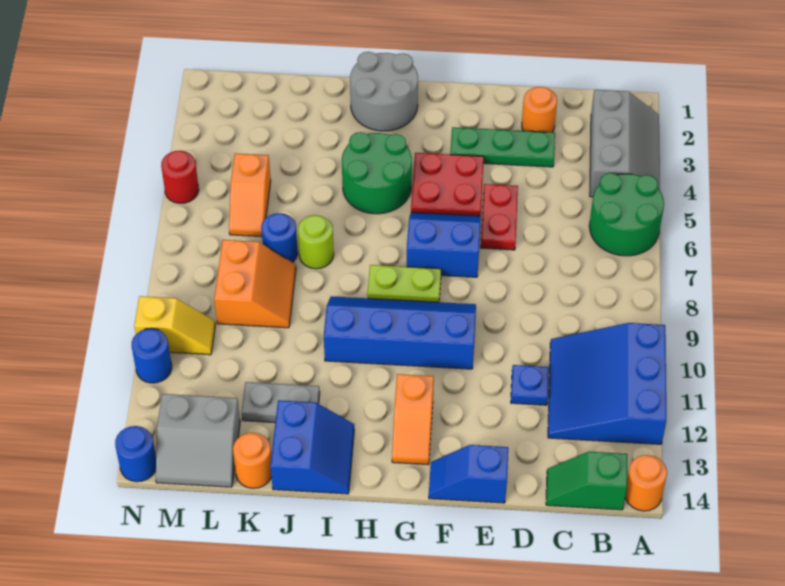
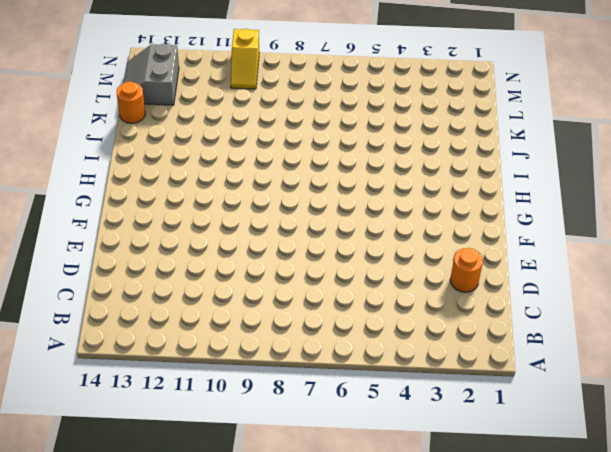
none -> grey 2x3 slope [590,90,660,197]
none -> green 2x2 round brick [589,173,664,256]
none -> blue 3x3 slope [548,323,666,444]

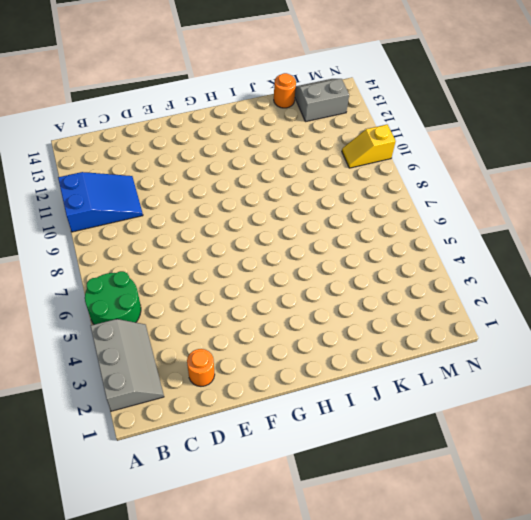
grey 2x3 slope [91,319,164,411] -> grey 2x3 slope turned to [590,90,660,197]
blue 2x3 slope [58,172,143,232] -> blue 3x3 slope [548,323,666,444]
none -> orange 1x1 round brick [625,455,667,511]
none -> green 1x2 slope [546,452,627,510]
none -> green 1x3 plate [450,127,555,167]

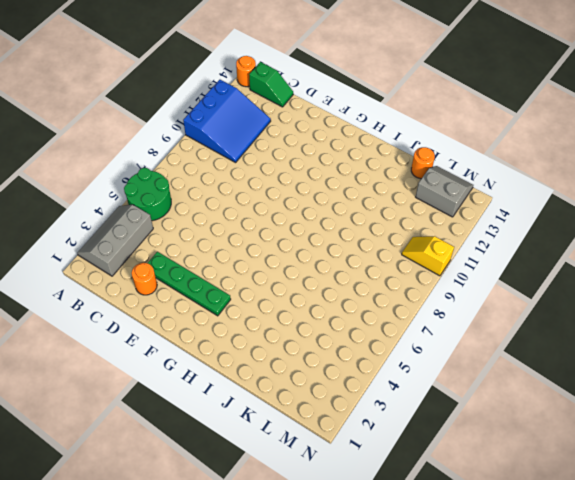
green 1x4 plate [148,252,231,316] -> green 1x3 plate [450,127,555,167]
none -> blue 1x1 plate [511,365,549,405]
none -> red 1x2 plate [481,184,518,250]
none -> blue 1x2 slope [429,445,508,503]

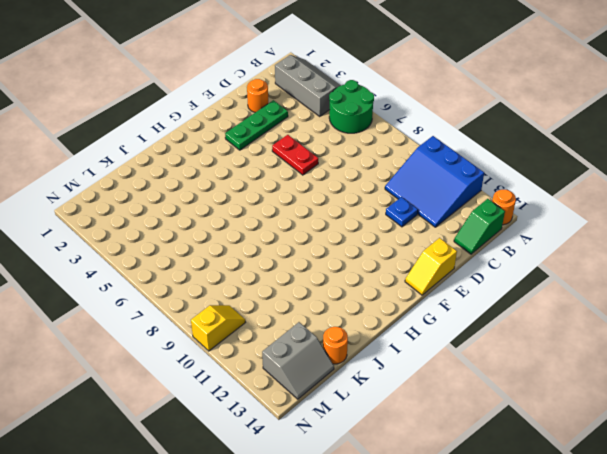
yellow 1x2 slope [405,238,457,295] -> blue 1x2 slope [429,445,508,503]
none -> red 2x2 plate [411,153,484,216]
none -> blue 2x2 slope [407,212,481,277]
none -> blue 2x4 slope [324,296,476,369]

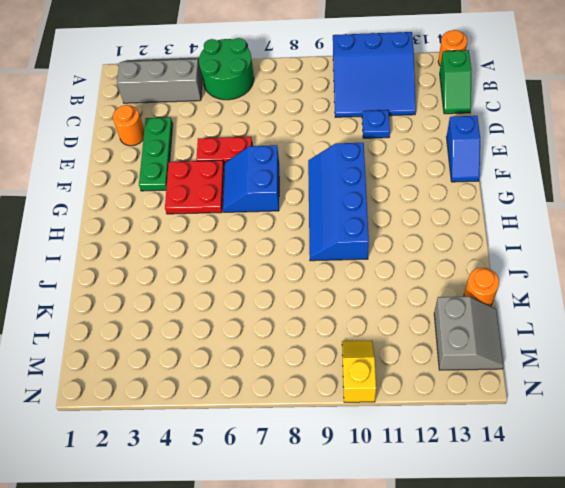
none -> lime 1x2 plate [367,265,441,302]
none -> orange 1x2 slope [392,374,434,465]
none -> grey 2x2 round brick [350,52,418,131]

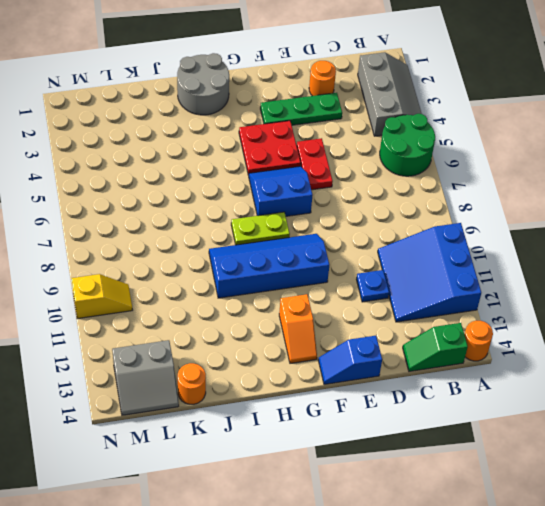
none -> green 2x2 round brick [342,132,412,214]
none -> blue 2x2 slope [271,400,354,494]
none -> lime 1x1 round brick [298,215,334,269]

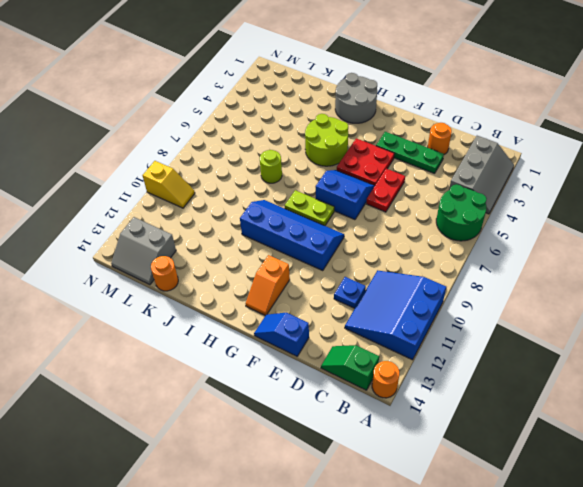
lime 2x2 round brick [305,114,348,166] -> green 2x2 round brick [342,132,412,214]
none -> blue 2x2 slope [271,400,354,494]
none -> grey 1x2 plate [241,382,320,423]
none -> blue 1x1 round brick [261,213,298,262]

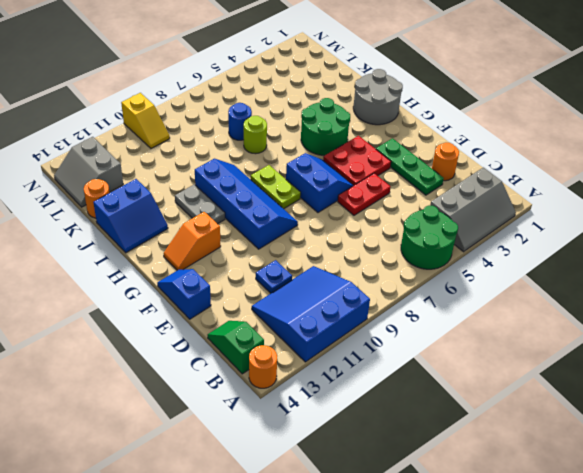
grey 1x2 plate [175,184,225,224] -> grey 1x2 plate moved to [241,382,320,423]
none -> orange 2x2 slope [214,240,296,328]
none -> orange 1x2 slope [229,153,271,237]
none -> red 1x1 round brick [161,151,199,203]

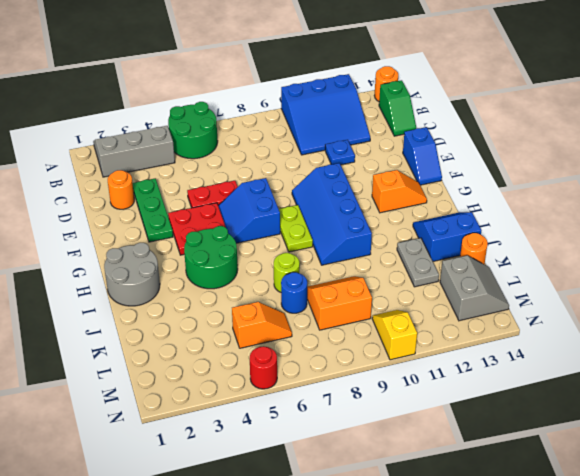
none -> blue 1x1 round brick [132,328,172,383]
none -> blue 1x1 round brick [115,426,156,482]

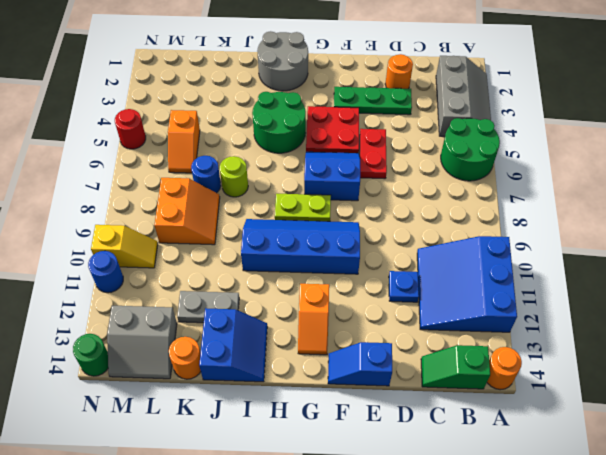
green 1x1 round brick [73,334,108,376] -> blue 1x1 round brick [115,426,156,482]

